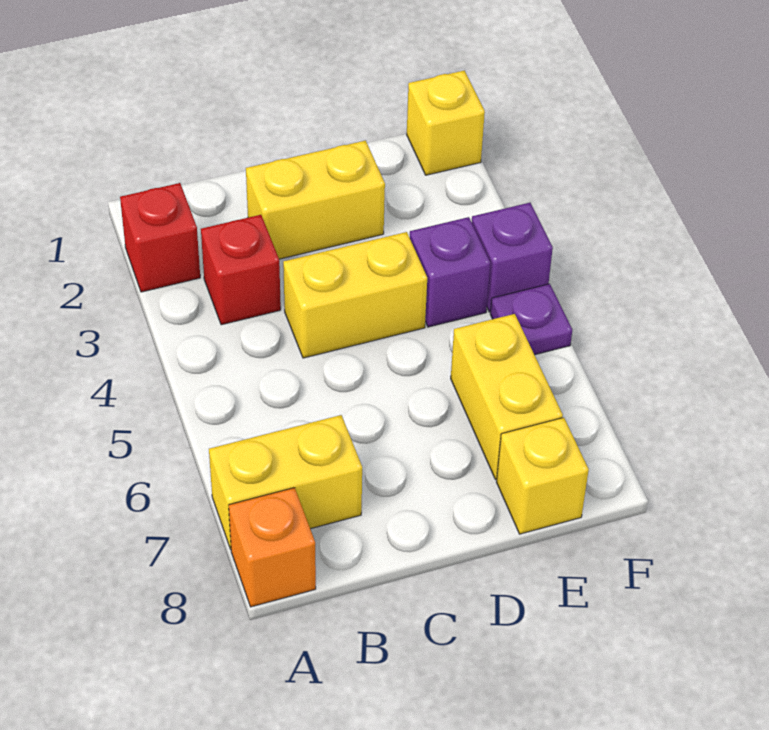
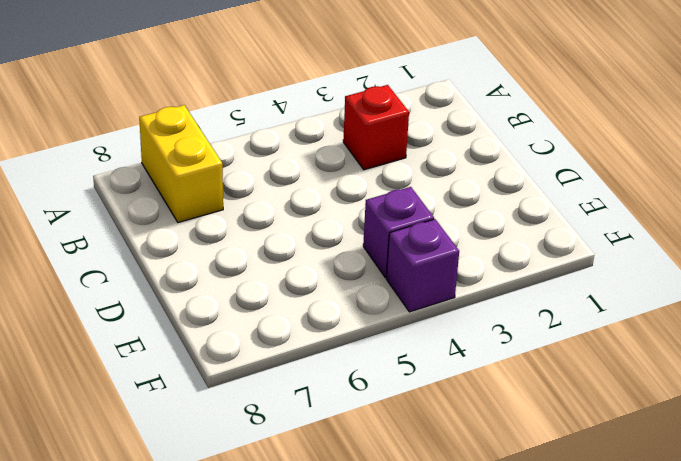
none -> red 1x1 brick [120,183,200,292]
none -> orange 1x1 brick [229,488,316,607]
none -> yellow 1x2 brick [246,141,385,259]

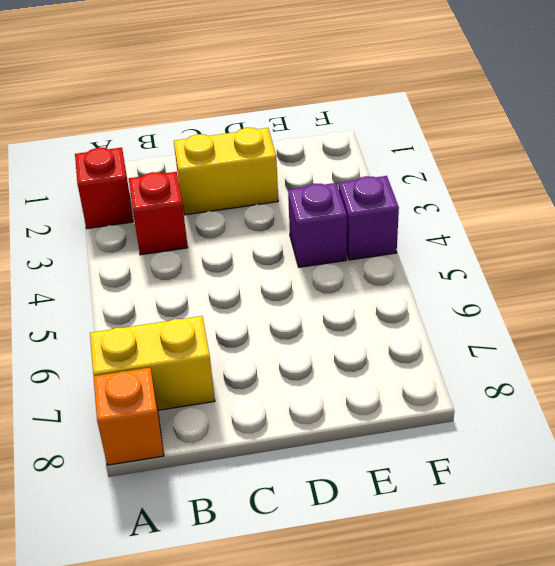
none -> yellow 1x2 brick [283,232,427,358]
none -> yellow 1x2 brick [451,314,563,480]
none -> yellow 1x1 brick [497,418,589,534]

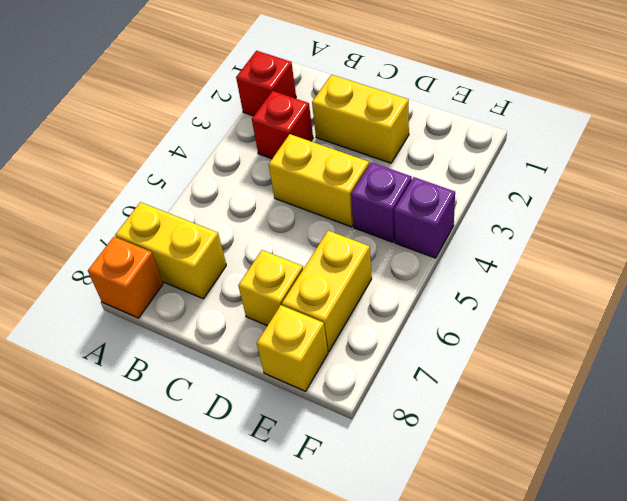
yellow 1x1 brick [238,250,303,326] -> yellow 1x1 brick moved to [407,71,485,175]
none -> purple 1x1 plate [490,284,572,355]

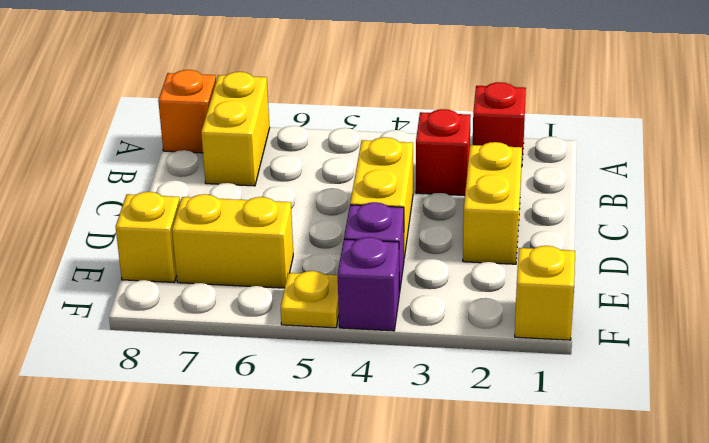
yellow 1x1 plate [281,271,339,328] -> purple 1x1 plate [490,284,572,355]

